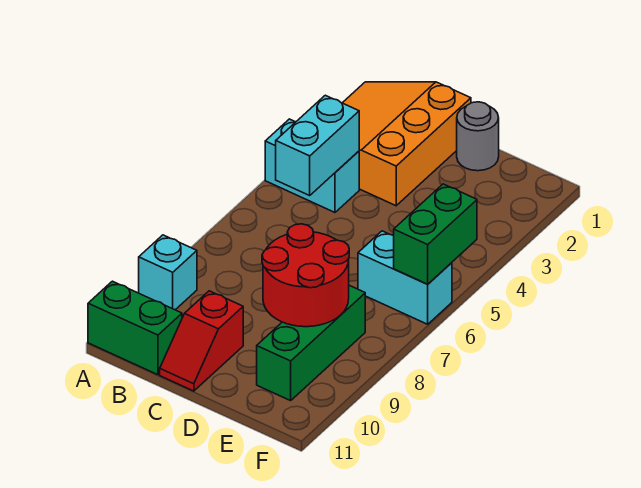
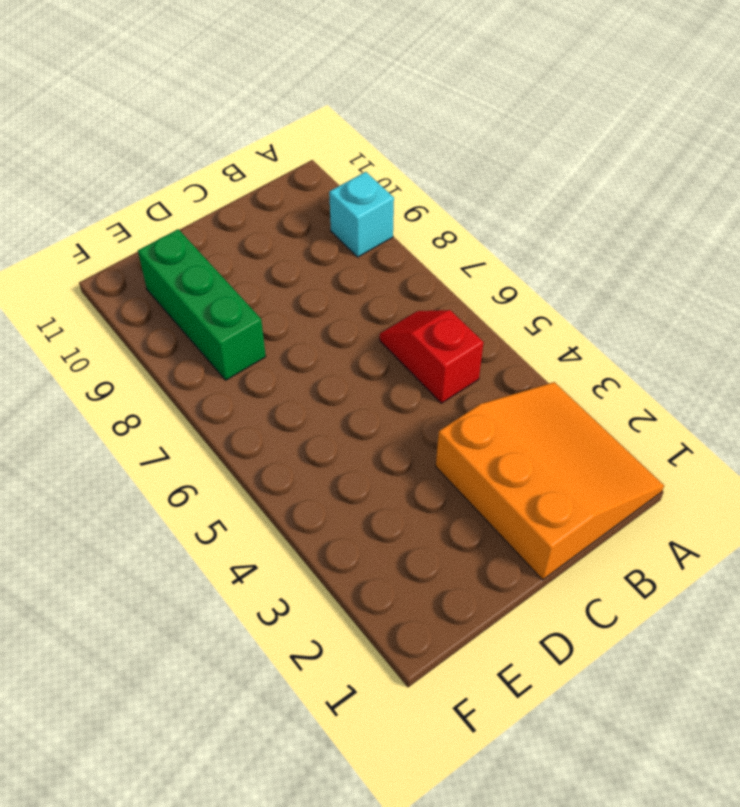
red 1x2 slope [380,310,484,403] -> red 1x2 slope moved to [160,291,243,391]
none -> cyan 1x2 brick [265,119,359,212]
none -> green 1x2 brick [88,281,182,375]

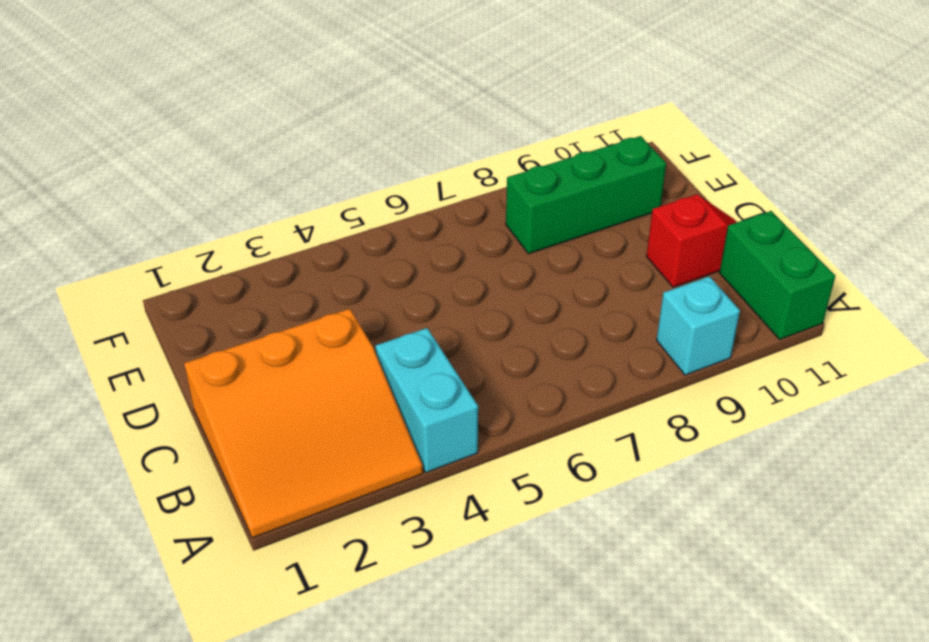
none -> grey 1x1 round brick [457,102,499,171]
none -> cyan 1x2 brick [358,231,452,324]

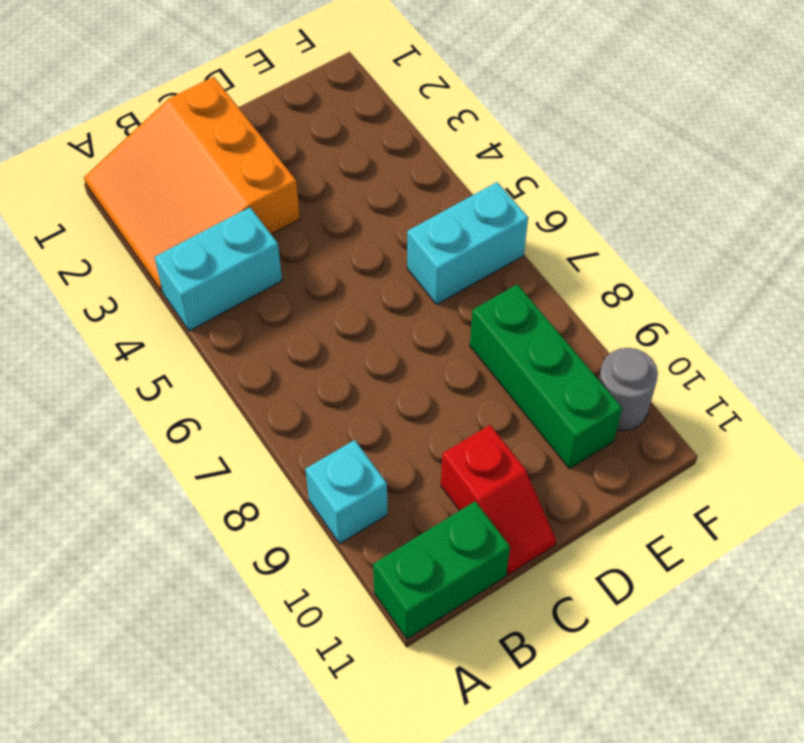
grey 1x1 round brick [599,348,658,431] -> grey 1x1 round brick moved to [457,102,499,171]
none -> cyan 1x2 brick [276,95,359,195]
none -> red 2x2 round brick [262,224,349,327]

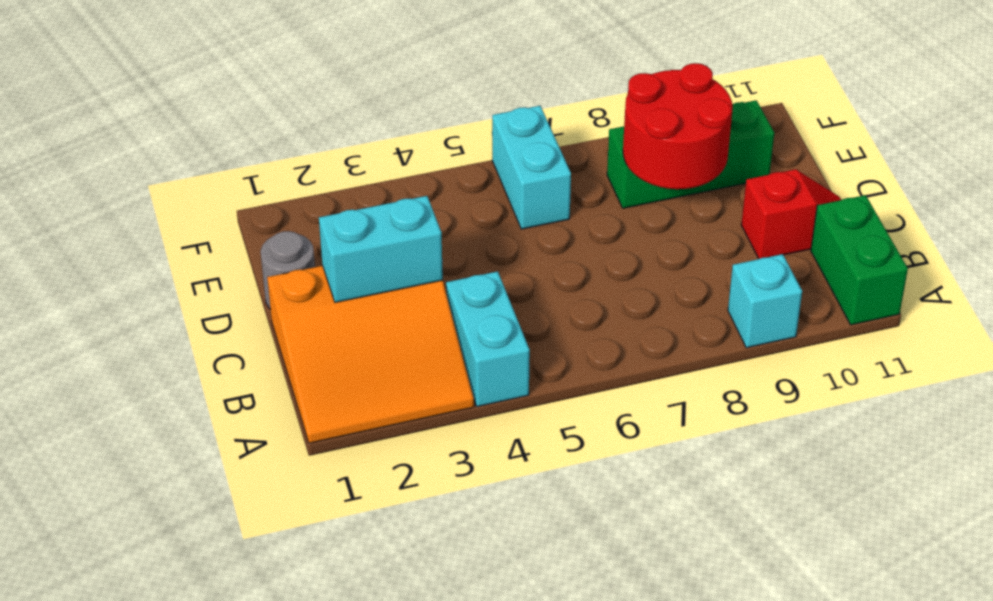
cyan 1x2 brick [319,196,443,302] -> cyan 1x2 brick moved to [276,95,359,195]
none -> green 1x2 brick [394,184,477,284]

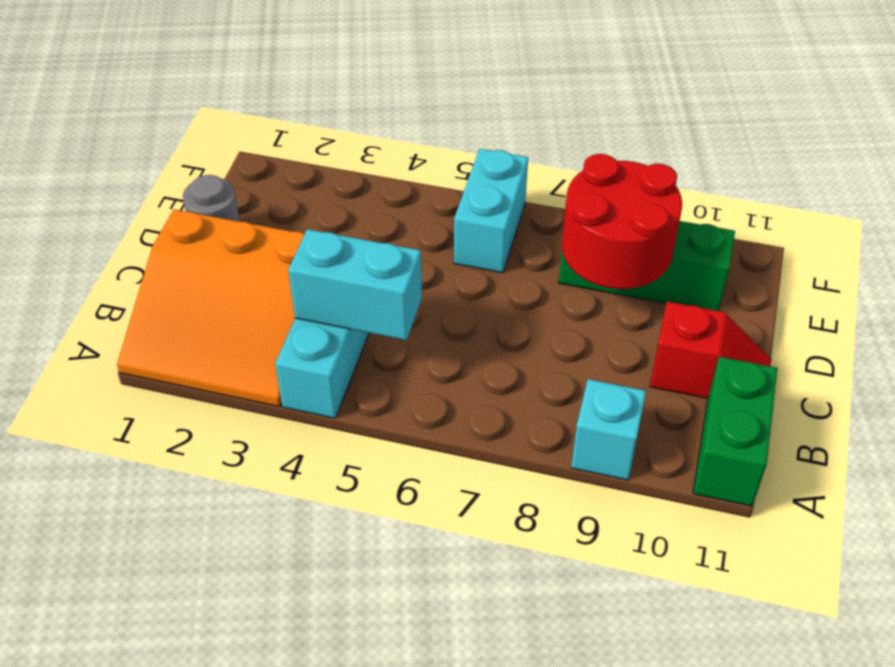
none -> green 1x2 brick [394,184,477,284]

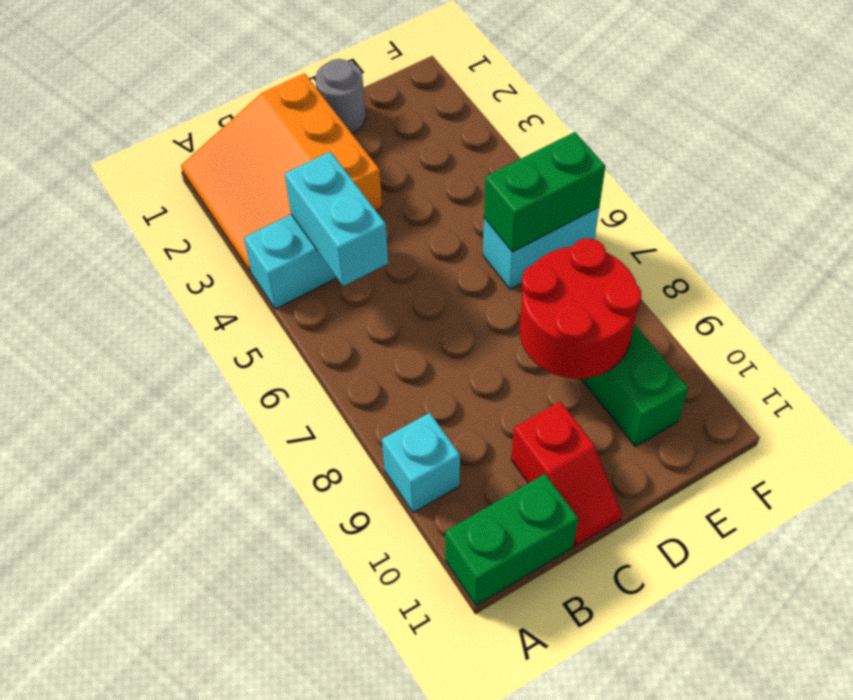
green 1x2 brick [484,132,605,252] -> green 1x2 brick turned to [394,184,477,284]

